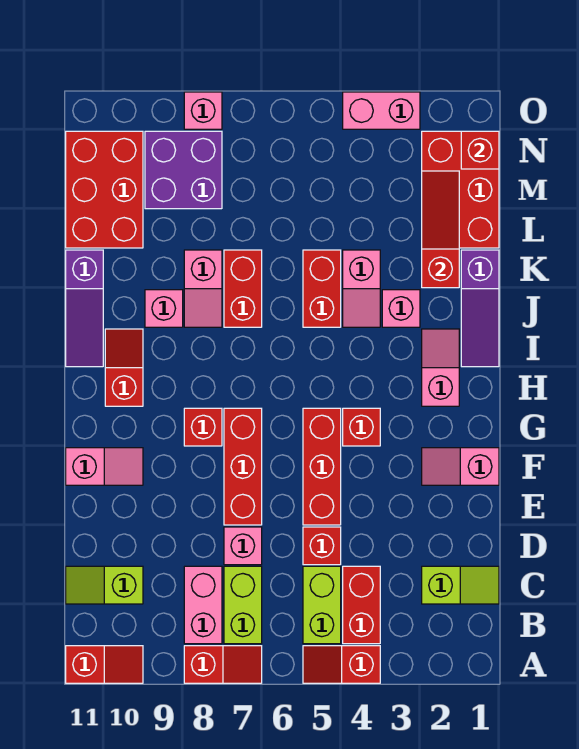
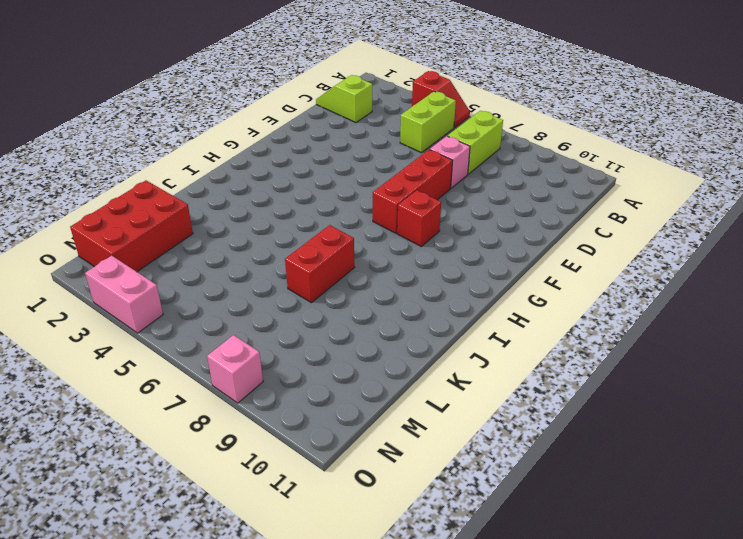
none -> red 1x2 slope [184,646,262,683]
none -> red 1x2 slope [66,646,143,683]
none -> red 1x2 brick [343,566,380,644]
none -> pink 1x2 brick [184,566,222,644]

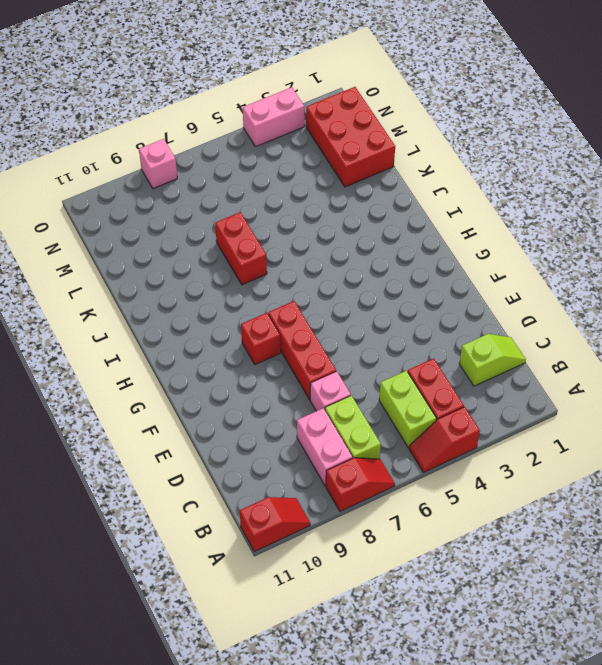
none -> lime 1x2 slope [66,566,143,604]
none -> red 1x1 brick [303,527,341,565]
none -> red 1x3 brick [303,408,341,525]
none -> pink 1x2 slope [422,448,499,485]

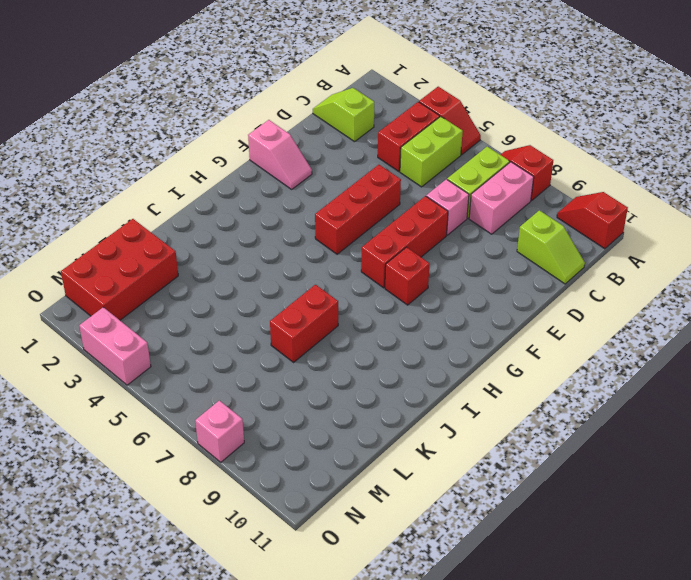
none -> red 1x1 brick [303,527,341,565]
none -> pink 1x2 slope [66,448,143,485]
none -> red 1x1 brick [343,408,380,446]
none -> pink 1x2 slope [422,329,459,406]

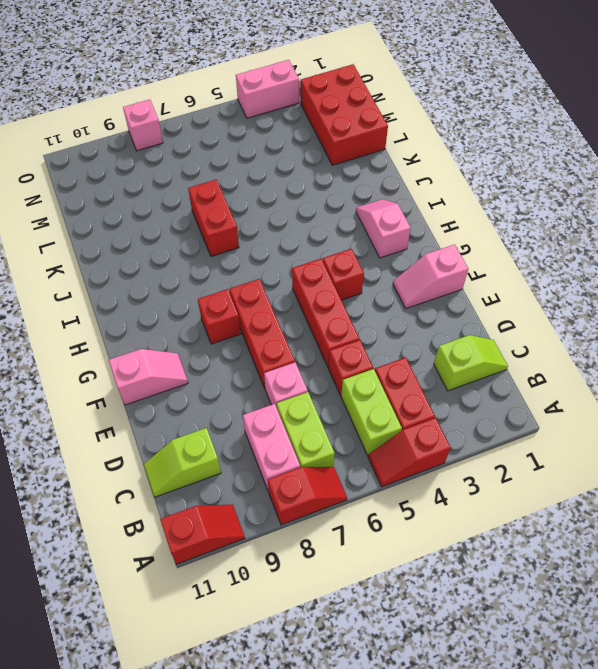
none -> red 1x2 slope [105,329,143,406]
none -> purple 1x3 slope [461,250,499,367]
none -> purple 1x3 slope [66,250,103,367]
none -> pink 1x1 brick [382,290,420,327]

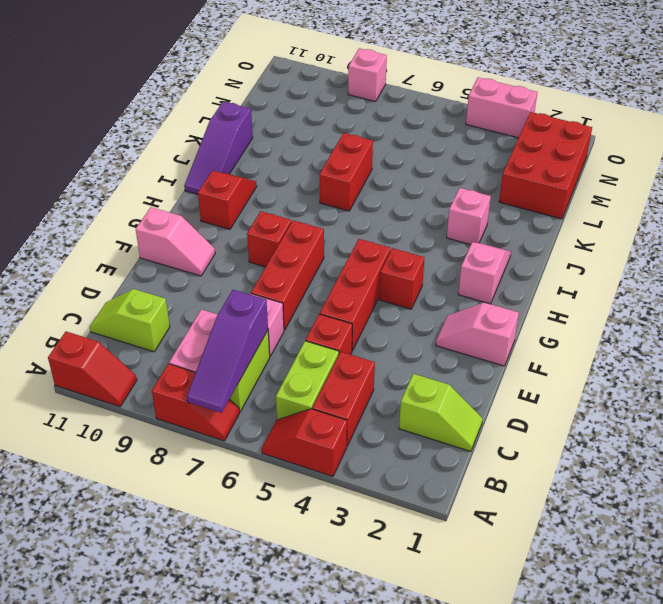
purple 1x3 slope [187,290,268,413] -> purple 1x3 slope moved to [461,250,499,367]
none -> pink 1x2 slope [343,250,380,327]
none -> red 1x2 brick [303,250,341,327]
none -> pink 1x2 slope [184,250,222,327]
none -> pink 1x1 brick [145,290,183,327]

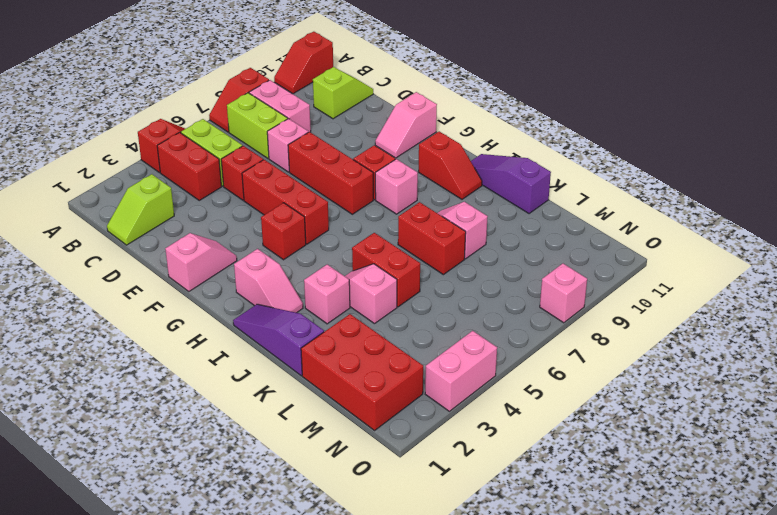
pink 1x1 brick [375,159,418,214] -> pink 1x1 brick moved to [145,290,183,327]
none -> red 2x3 brick [66,131,143,248]
none -> purple 2x2 brick [145,131,222,209]
none -> red 1x3 slope [422,171,459,288]
none -> red 1x1 brick [461,131,499,169]

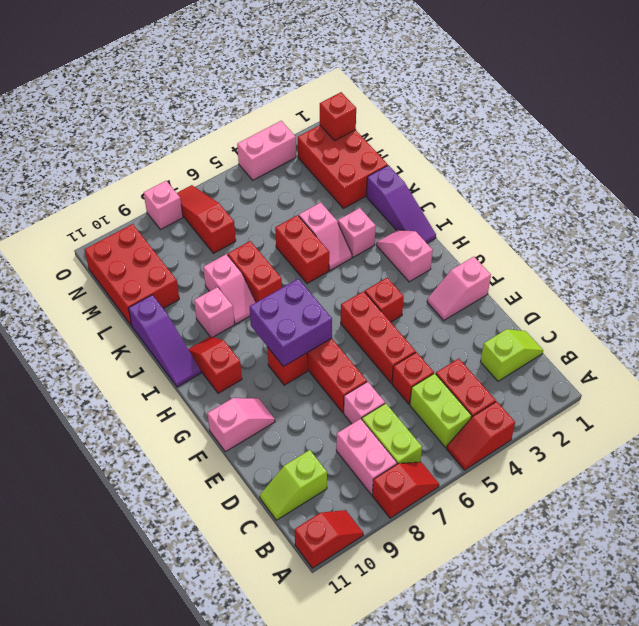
purple 2x2 brick [250,279,332,367] -> purple 2x2 brick moved to [145,131,222,209]
red 1x3 slope [177,185,236,253] -> red 1x3 slope moved to [422,171,459,288]

